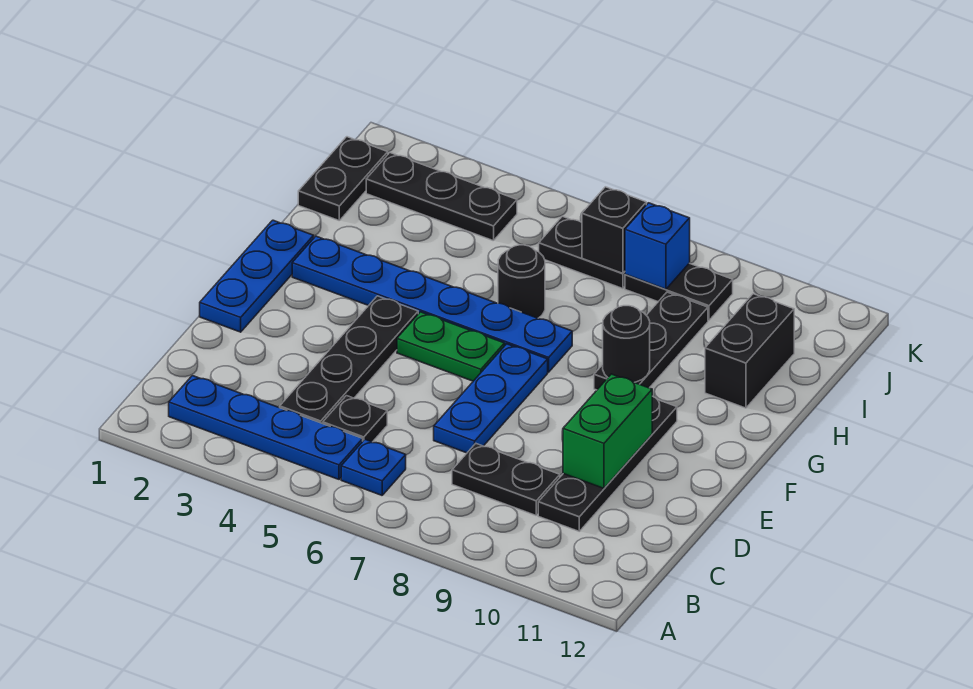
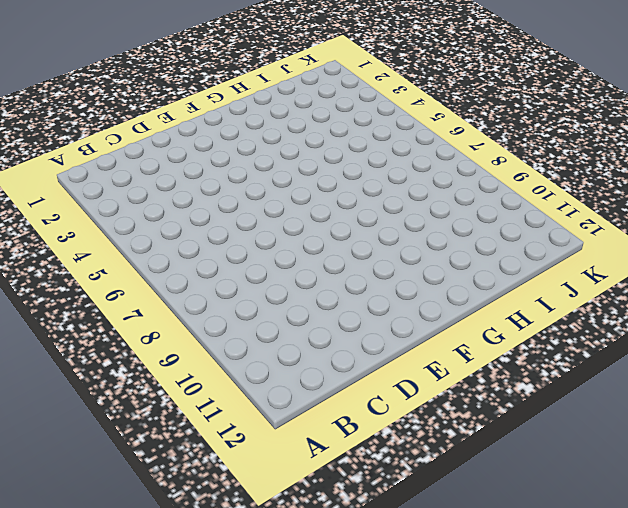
none -> blue 1x4 plate [169,376,363,479]
none -> blue 1x1 plate [341,440,406,495]
none -> black 1x4 plate [280,296,418,424]

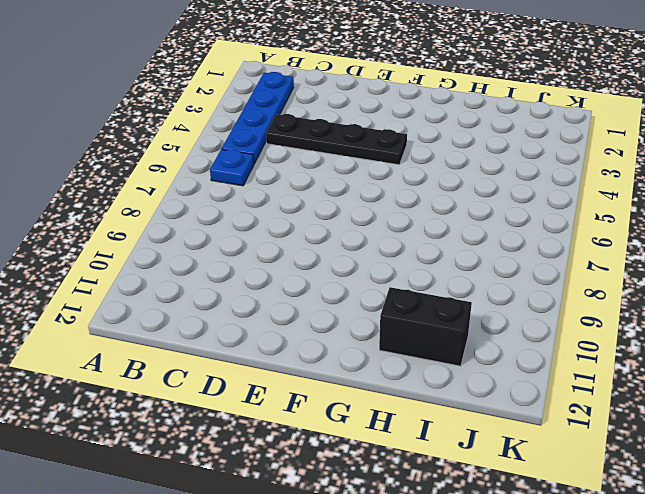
none -> black 1x1 plate [323,396,387,442]
none -> black 1x2 plate [452,444,560,515]
none -> black 1x4 plate [538,396,677,531]

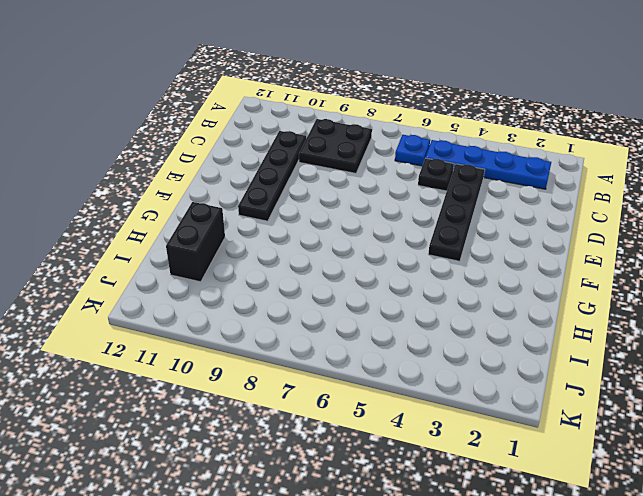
black 2x2 plate [299,119,372,173] -> black 1x2 plate [452,444,560,515]
none -> blue 1x3 plate [434,344,548,453]
none -> blue 1x3 plate [200,220,314,332]
none -> green 1x2 plate [397,312,505,381]

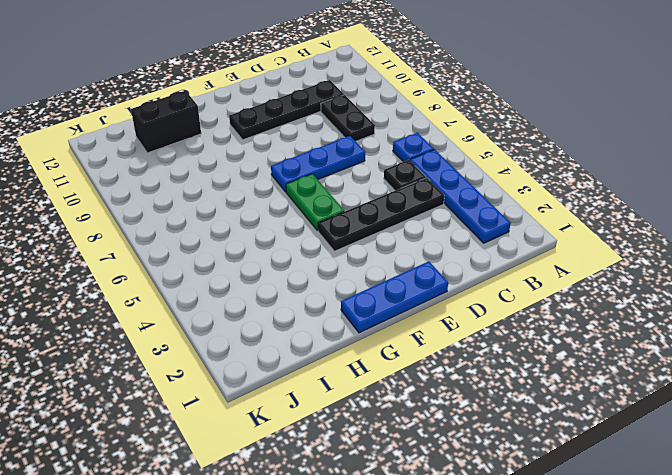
none -> blue 1x6 plate [292,236,572,372]
none -> black 1x3 plate [594,292,708,390]
none -> black 1x1 round brick [498,245,545,318]

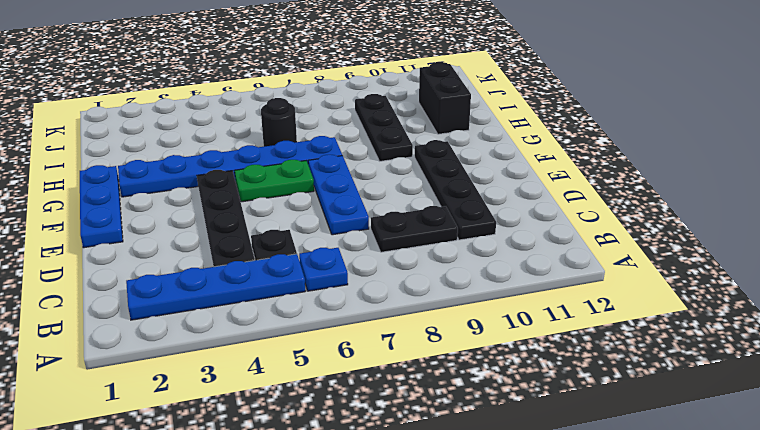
none -> black 1x2 plate [298,137,388,220]
none -> black 1x3 plate [366,153,517,241]
none -> black 1x2 plate [539,216,625,289]

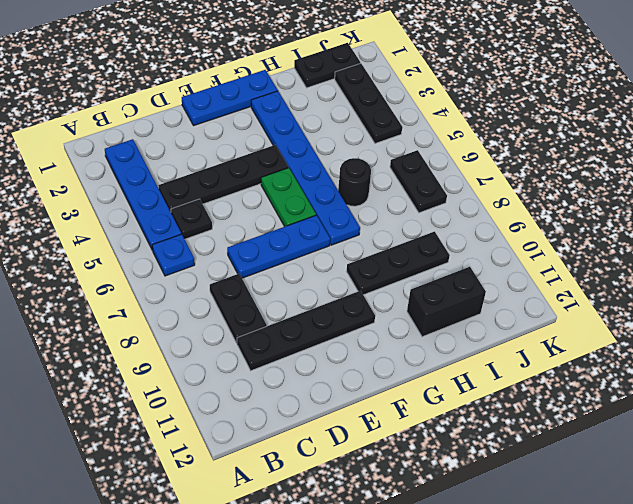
none -> black 1x2 plate [625,263,733,320]
none -> green 1x2 brick [563,374,652,488]
none -> black 1x1 round brick [603,306,650,382]

